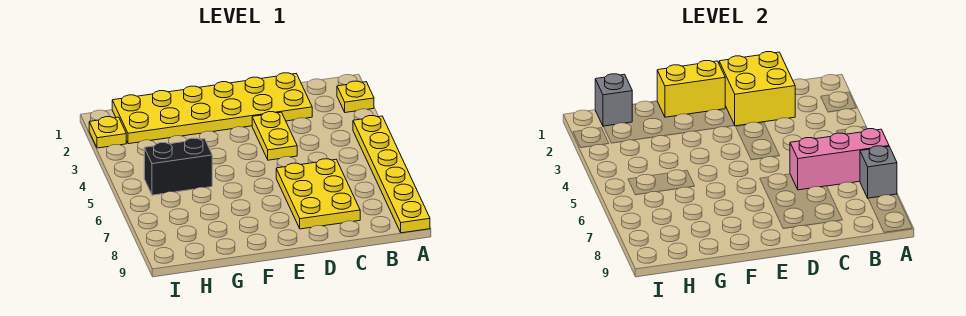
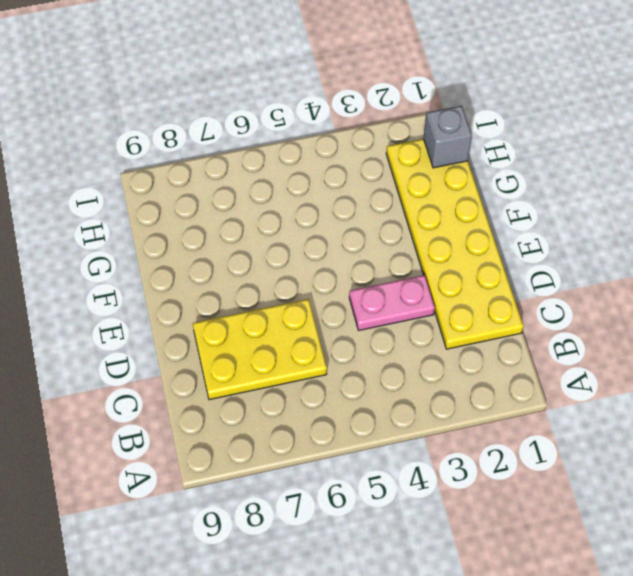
pink 1x2 plate [349,275,435,330] -> yellow 1x2 plate [252,112,297,160]
none -> yellow 1x1 plate [337,81,374,113]
none -> yellow 1x6 plate [353,116,430,233]
none -> black 1x2 brick [144,138,212,195]

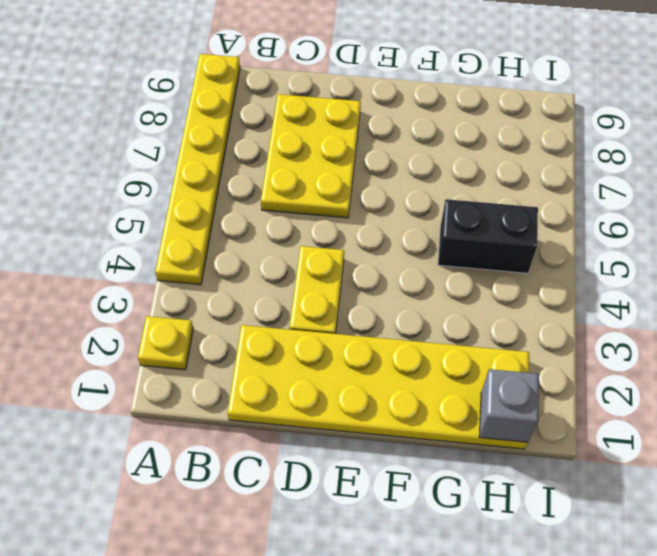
none -> yellow 1x1 plate [89,117,126,148]
none -> pink 1x3 brick [790,129,889,190]
none -> grey 1x1 brick [860,146,897,198]

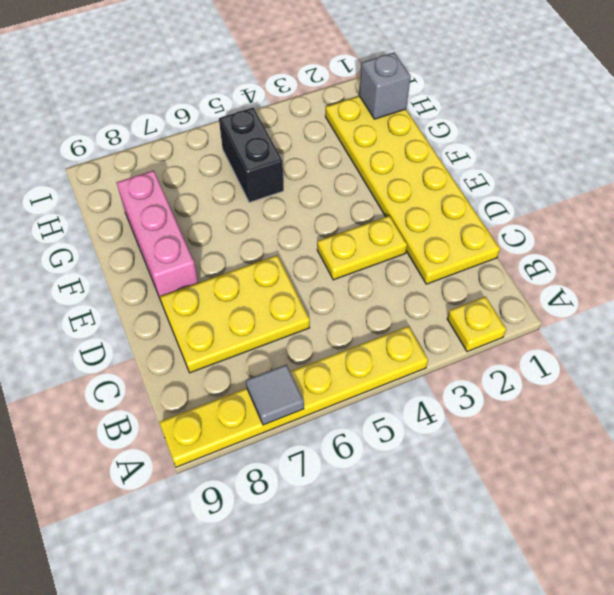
grey 1x1 tile [246,364,304,425] -> grey 1x1 brick [860,146,897,198]
pink 1x3 brick [116,170,198,303] -> pink 1x3 brick moved to [790,129,889,190]
none -> yellow 1x1 plate [89,117,126,148]
none -> yellow 2x2 brick [719,52,795,126]
none -> yellow 1x2 brick [657,61,725,117]

